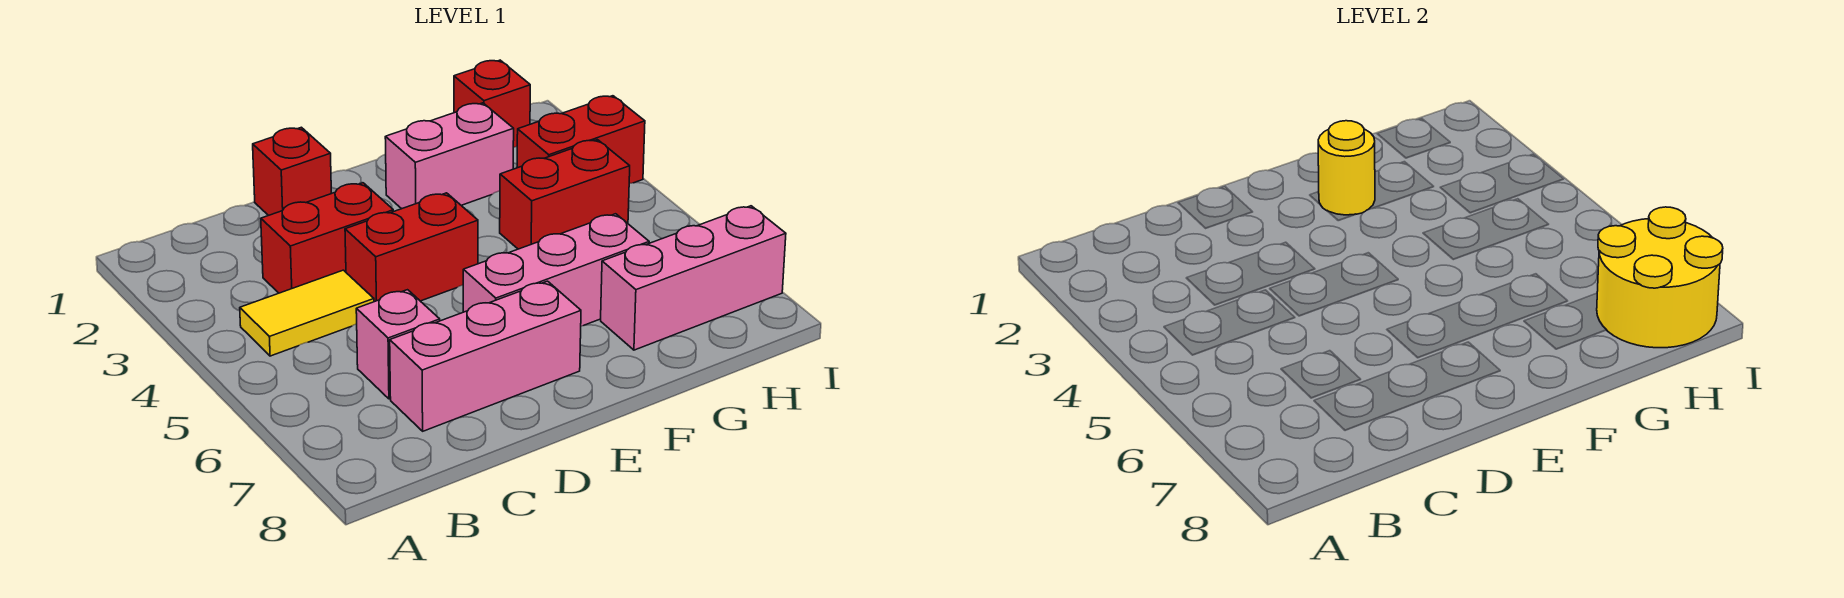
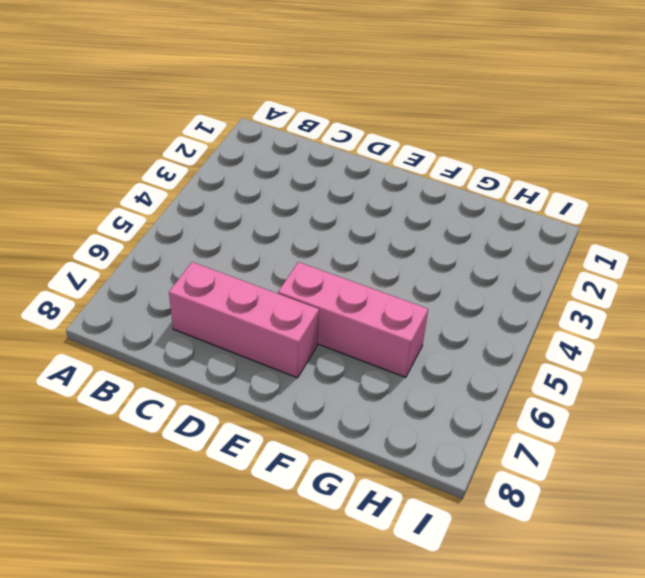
none -> yellow 1x2 tile [240,270,374,356]
none -> red 1x2 brick [261,183,393,293]
none -> pink 1x1 brick [356,290,440,399]

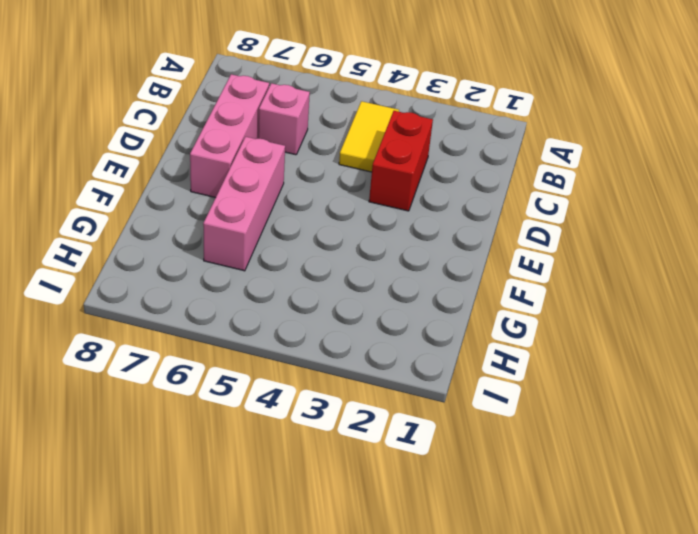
none -> red 1x1 brick [253,127,331,216]
none -> red 1x2 brick [345,193,478,302]
none -> pink 1x2 brick [385,103,514,209]

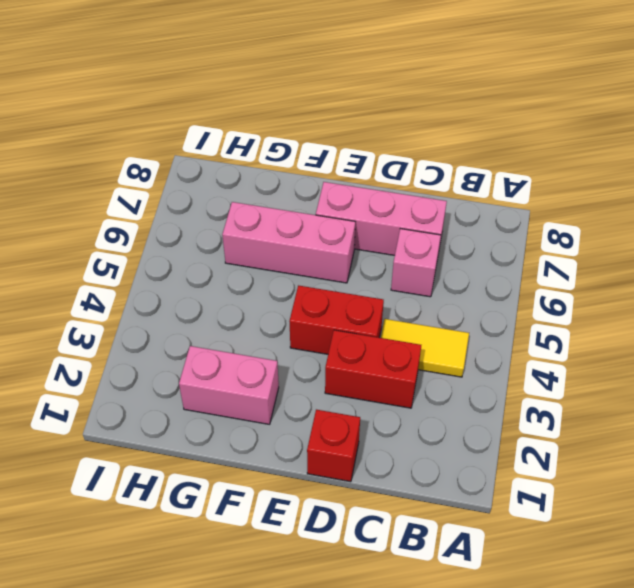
none -> red 1x2 brick [500,140,630,249]
none -> pink 1x3 brick [601,206,786,350]
none -> red 1x1 brick [454,60,530,148]

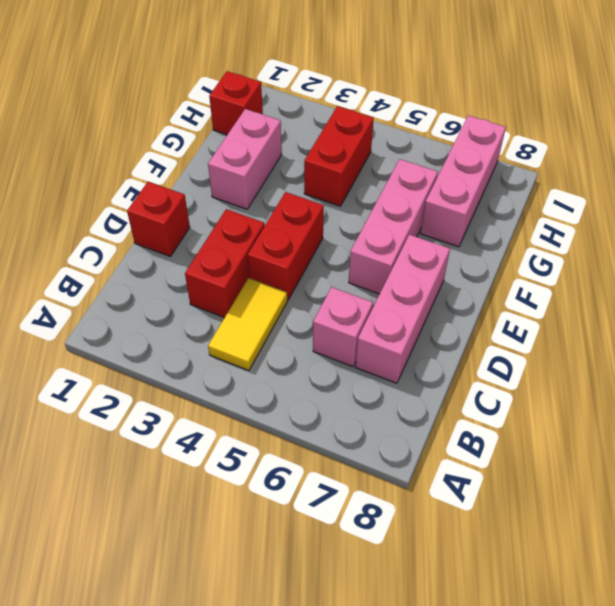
none -> red 1x2 brick [517,96,645,184]
none -> yellow 1x1 round brick [1318,121,1375,215]
none -> yellow 2x2 round brick [1597,207,1723,348]

